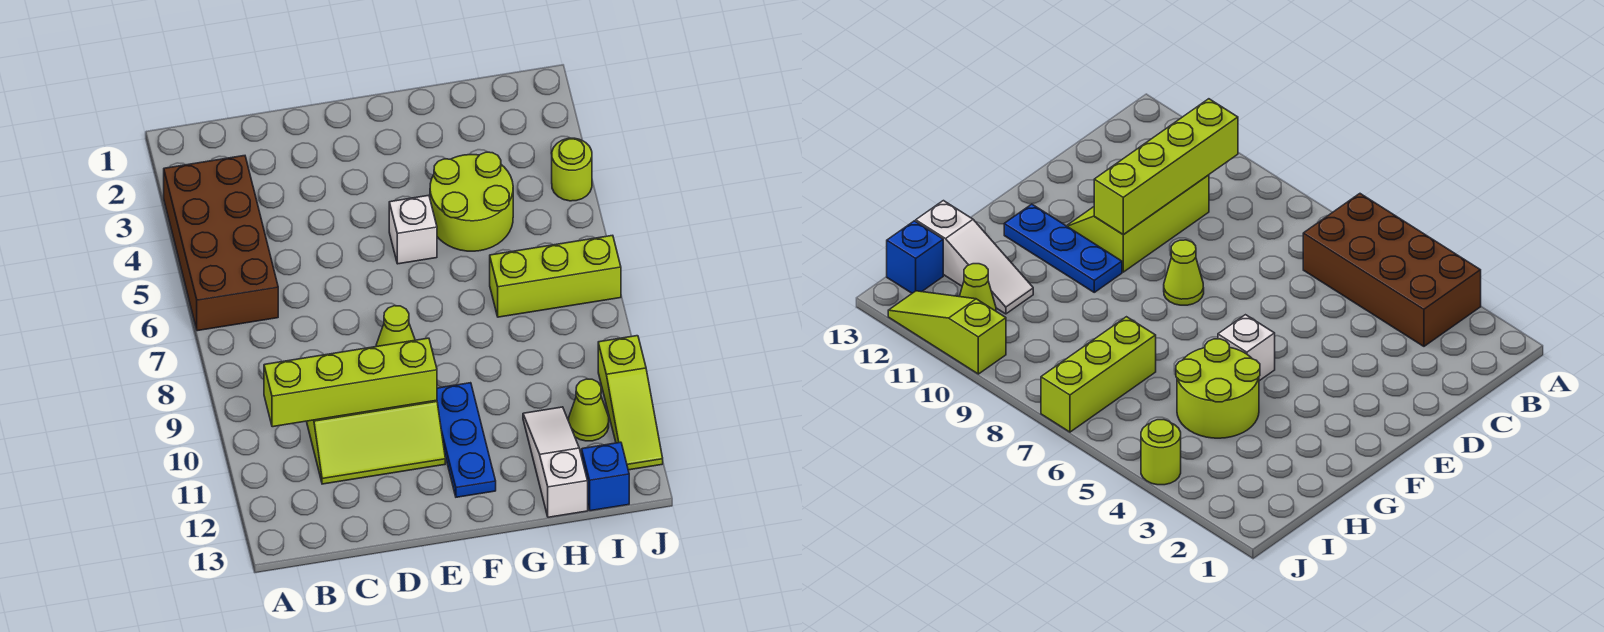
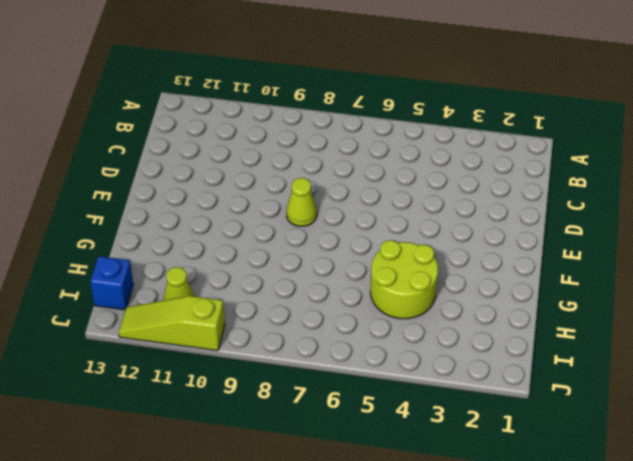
none -> brown 2x4 brick [164,156,278,331]
none -> lime 2x3 slope [306,400,445,484]
none -> white 1x1 brick [389,195,437,264]

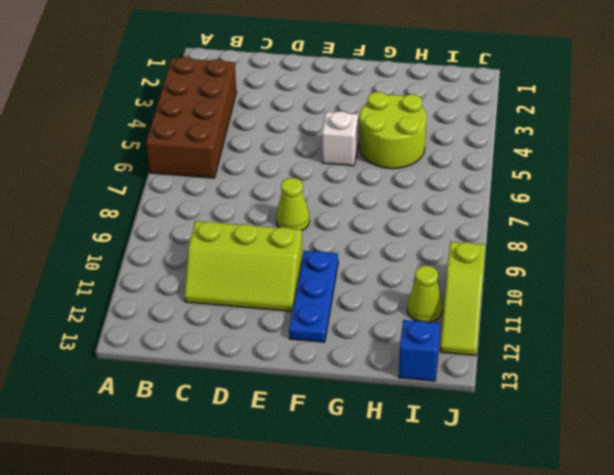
none -> lime 1x3 brick [490,235,621,317]
none -> white 1x3 slope [523,407,588,517]
none -> lime 1x1 round brick [552,138,592,201]

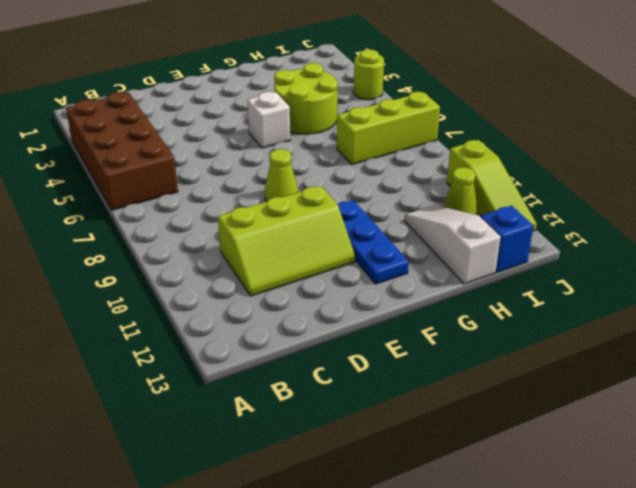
none -> lime 1x4 brick [264,338,437,427]

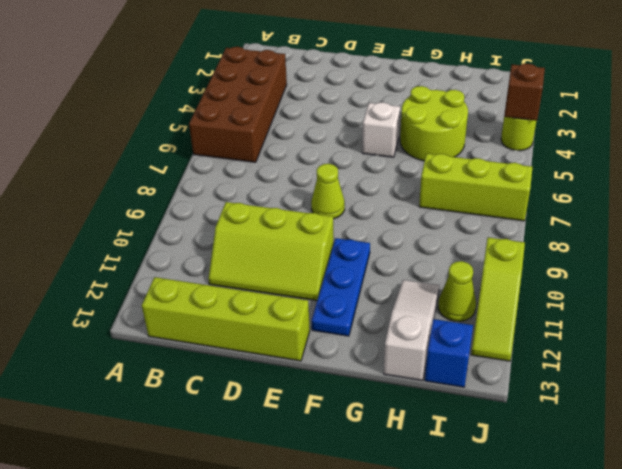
lime 1x4 brick [142,277,310,361] -> lime 1x4 brick moved to [264,338,437,427]
brown 1x1 brick [504,64,545,121] -> none

